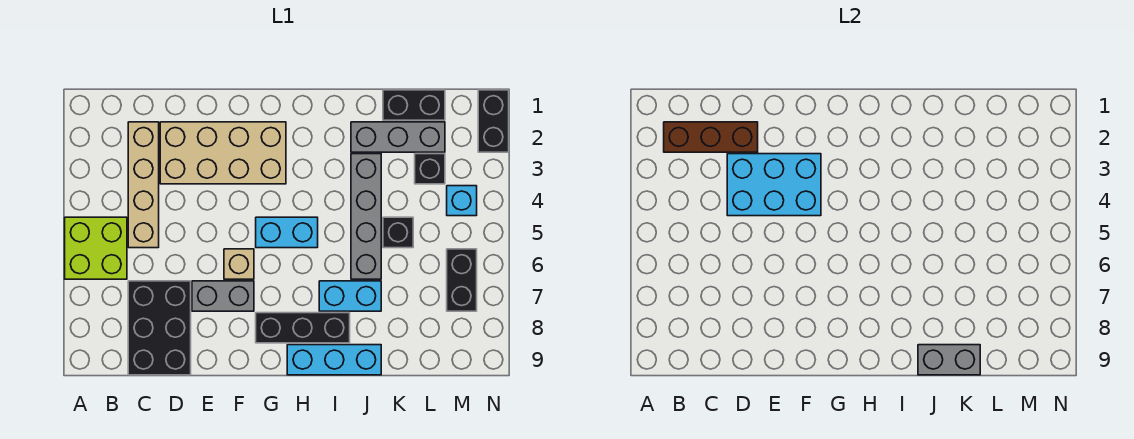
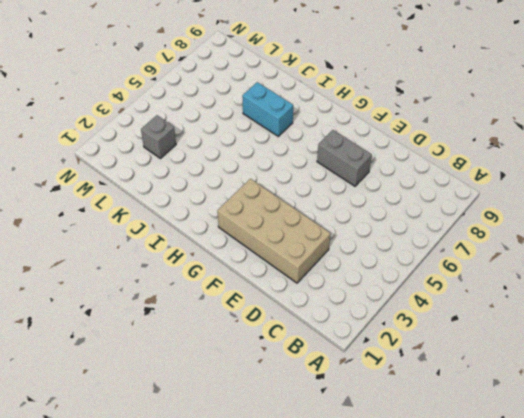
grey 1x1 brick [141,115,176,158] -> black 1x1 brick [415,154,445,184]
none -> lime 2x2 brick [65,217,127,279]
none -> tan 1x4 brick [128,122,159,248]
none -> black 2x3 brick [128,281,191,375]

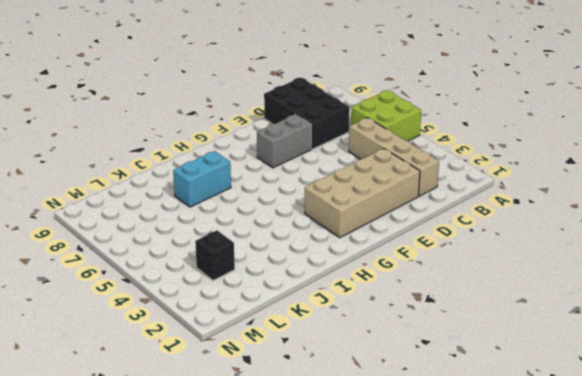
none -> tan 1x1 brick [224,249,254,279]
none -> cyan 1x2 brick [256,217,318,248]
none -> black 1x3 brick [256,313,350,343]

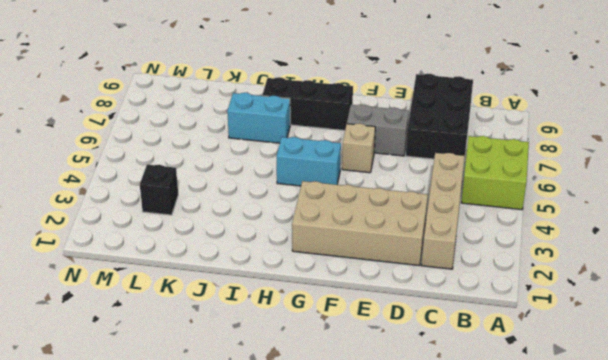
none -> cyan 1x3 brick [287,345,381,375]
none -> grey 1x3 brick [351,122,445,152]
none -> grey 1x4 brick [351,154,381,279]

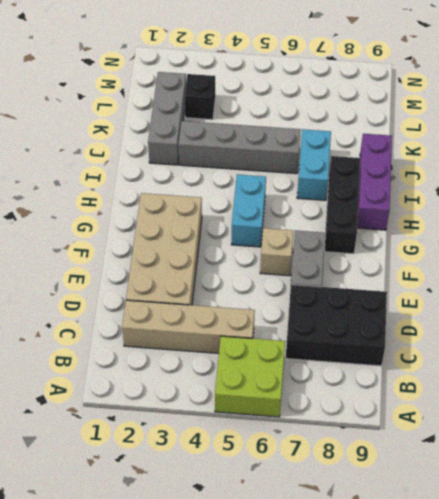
purple 1x3 brick [357,134,392,230] -> cyan 1x3 brick [287,345,381,375]
none -> black 1x2 brick [383,90,445,120]
none -> black 1x1 brick [383,217,413,248]
none -> cyan 1x1 brick [447,186,477,216]

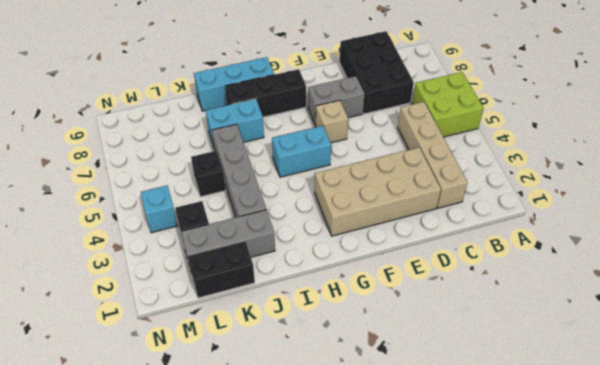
none -> black 1x2 brick [447,249,477,311]
none -> black 1x2 brick [478,90,509,152]
none -> brown 1x3 brick [664,122,758,152]

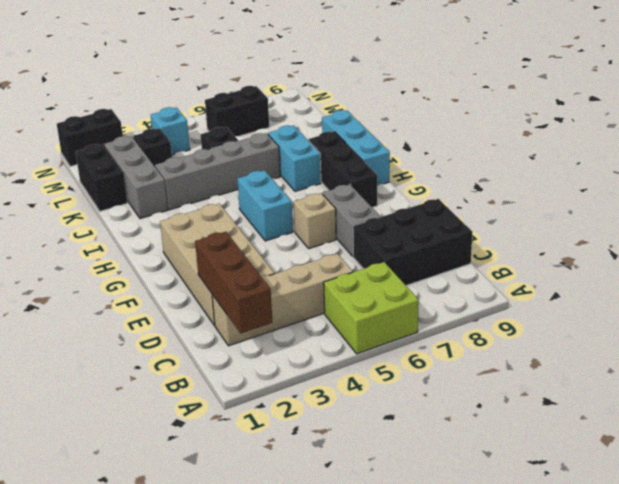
none -> cyan 2x3 brick [727,154,821,216]
none -> grey 1x2 brick [918,345,980,375]

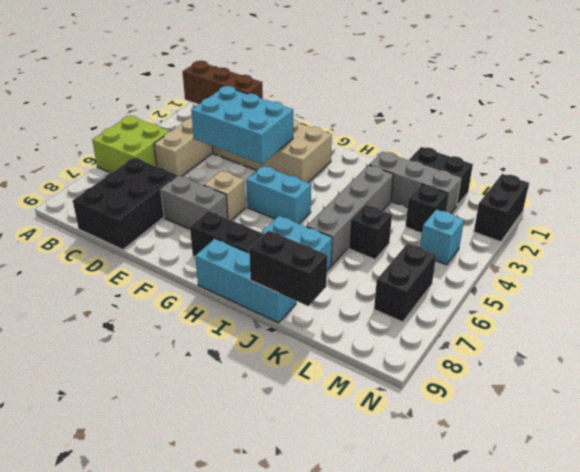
black 1x2 brick [249,230,327,306] -> grey 1x2 brick [918,345,980,375]

